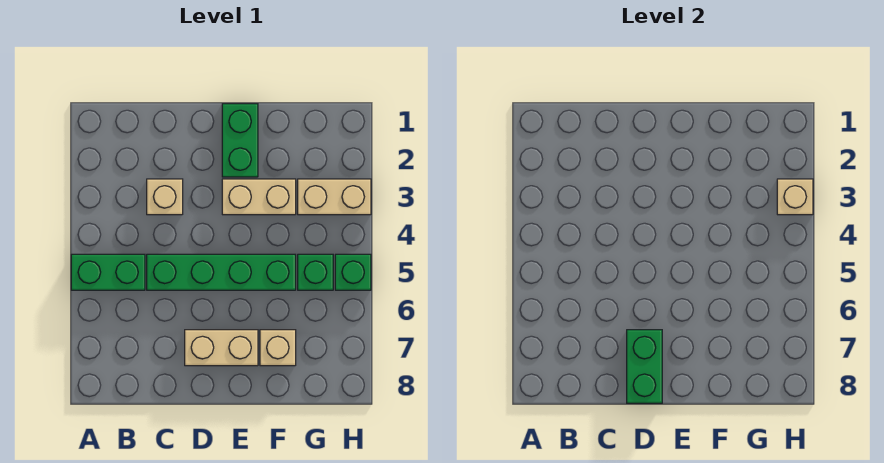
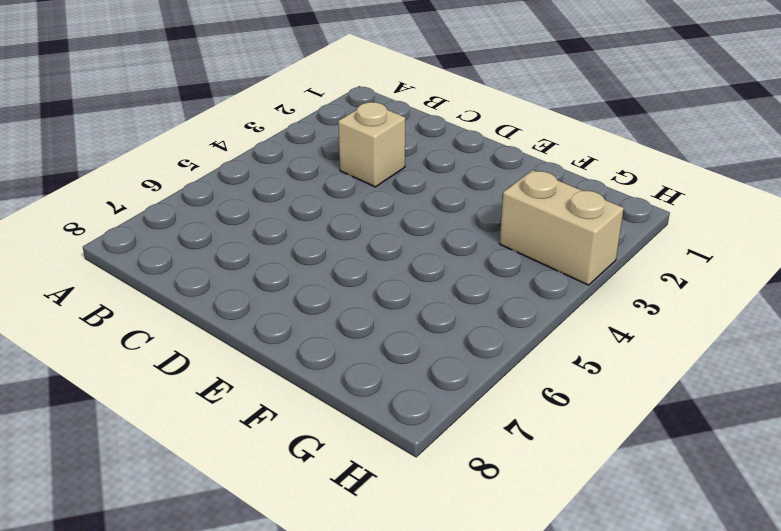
none -> green 1x2 brick [71,254,145,290]
none -> green 1x4 brick [147,254,296,290]
none -> tan 1x2 brick [185,330,258,366]

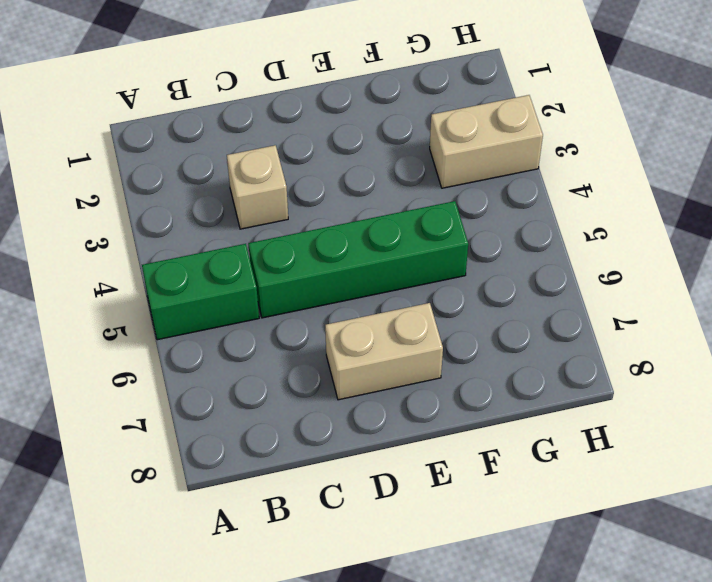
none -> green 1x2 brick [222,104,258,177]
none -> tan 1x2 brick [222,179,296,215]
none -> tan 1x1 brick [260,330,296,366]

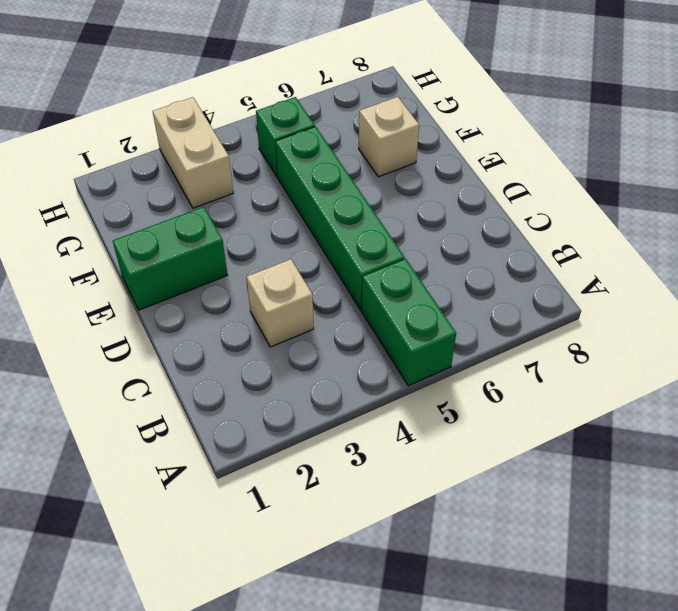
none -> tan 1x2 brick [185,330,258,366]
none -> tan 1x2 brick [222,179,296,215]
none -> green 1x1 brick [335,254,371,290]

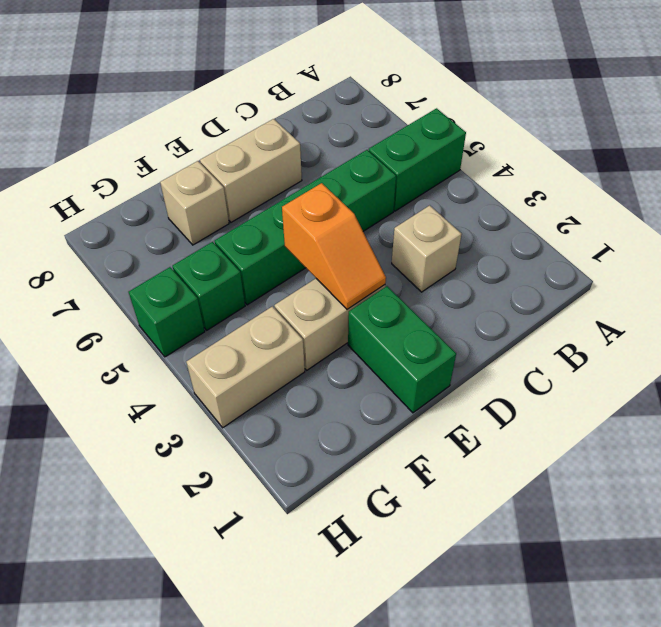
orange 1x2 slope [282,183,386,309] -> none
none -> green 1x2 brick [627,330,662,403]
none -> tan 1x1 brick [777,179,813,215]

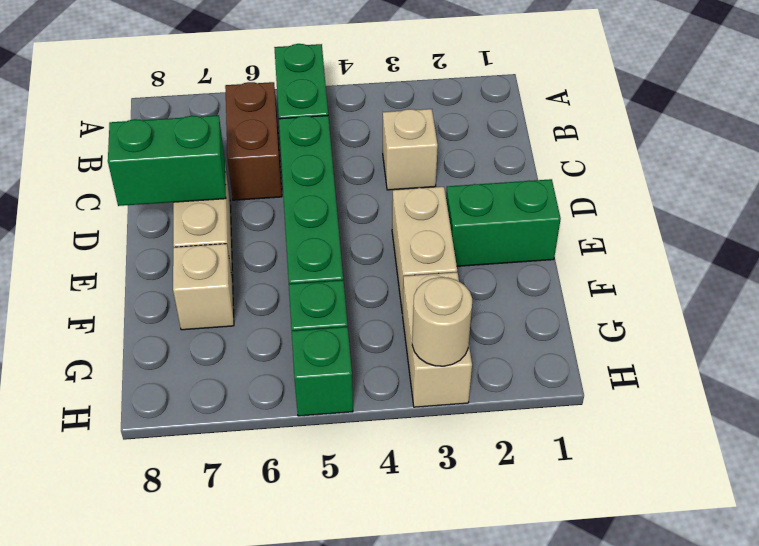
brown 1x2 brick [225,82,282,200] -> none
tan 1x1 round brick [412,277,472,366] -> tan 1x1 brick [777,179,813,215]

